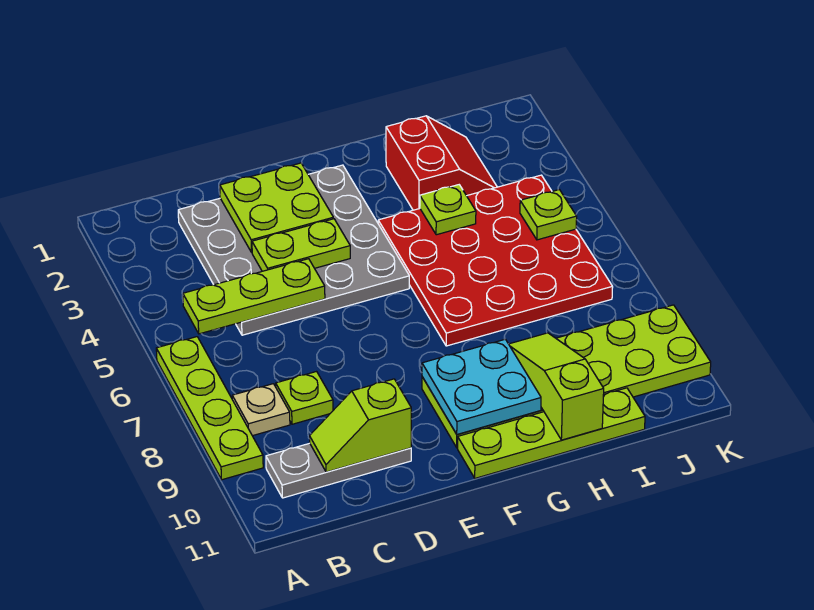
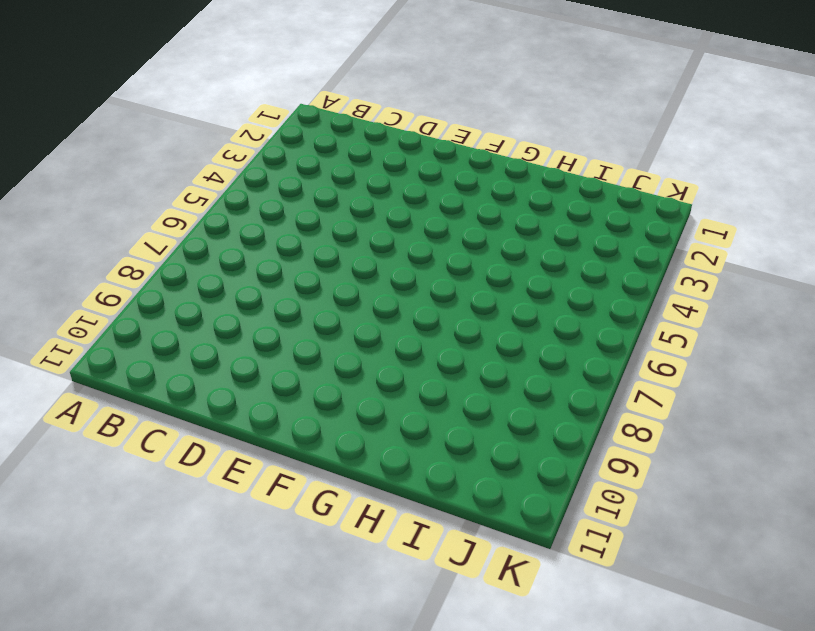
none -> lime 1x4 plate [156,337,263,480]
none -> tan 1x1 plate [232,384,290,436]
none -> grey 1x3 plate [266,443,411,498]

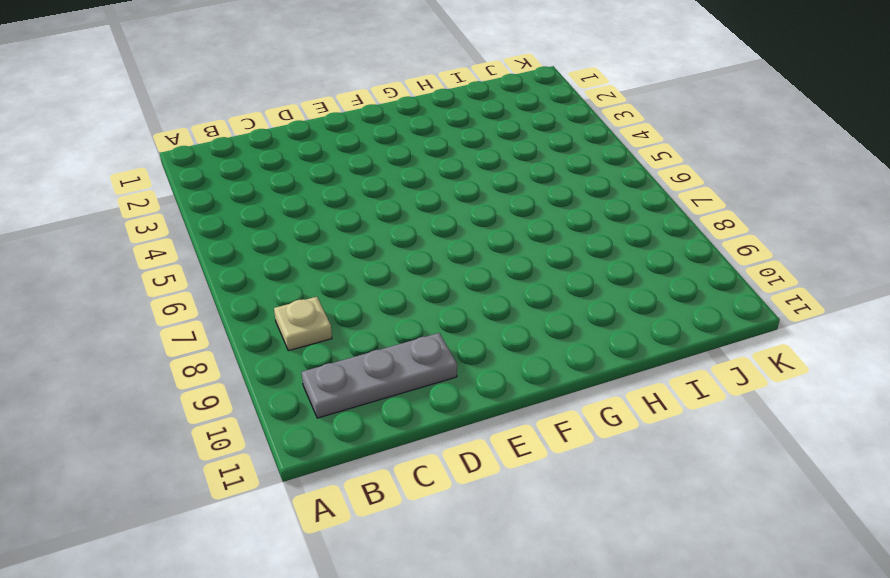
none -> lime 1x4 plate [156,337,263,480]
none -> grey 4x4 plate [178,165,409,335]
none -> lime 1x1 plate [276,372,333,424]

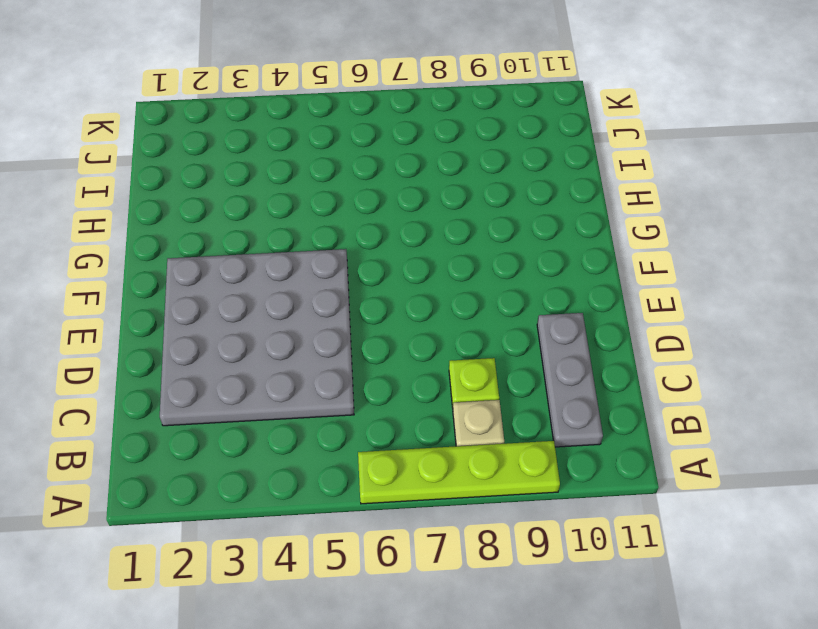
none -> lime 2x6 plate [422,305,711,448]
none -> lime 1x4 plate [458,388,645,478]
none -> red 4x4 plate [378,175,613,346]

